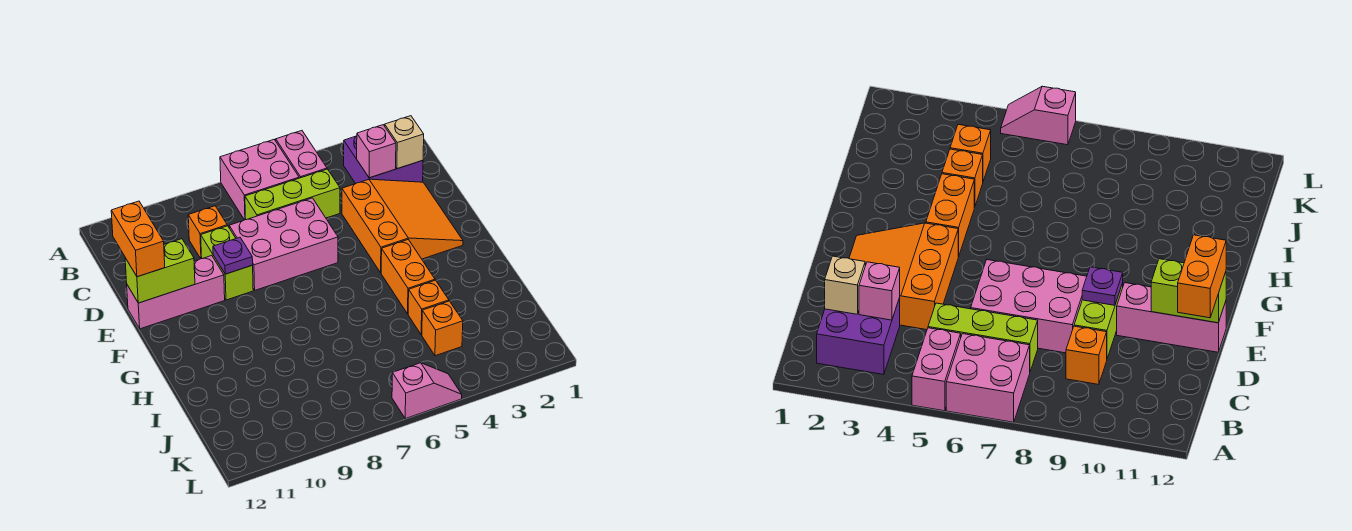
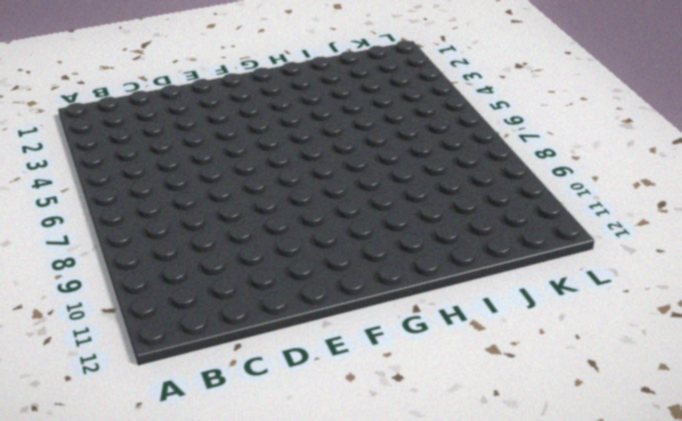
none -> pink 1x2 brick [276,131,327,178]
none -> pink 2x2 brick [220,140,299,220]
none -> purple 2x2 brick [344,136,423,184]

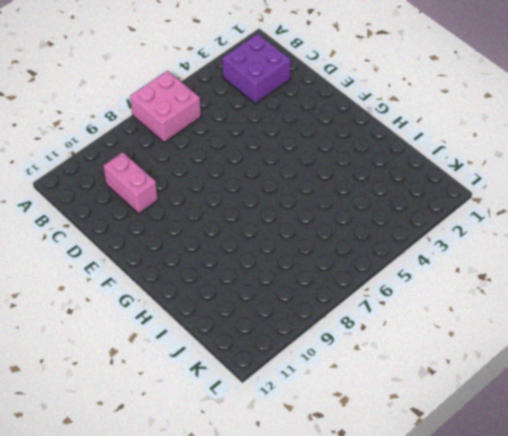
pink 1x2 brick [104,152,158,214] -> pink 1x2 brick moved to [276,131,327,178]
none -> lime 1x3 brick [245,169,340,220]
none -> orange 1x1 brick [188,206,227,259]
none -> orange 3x3 slope [342,179,463,273]

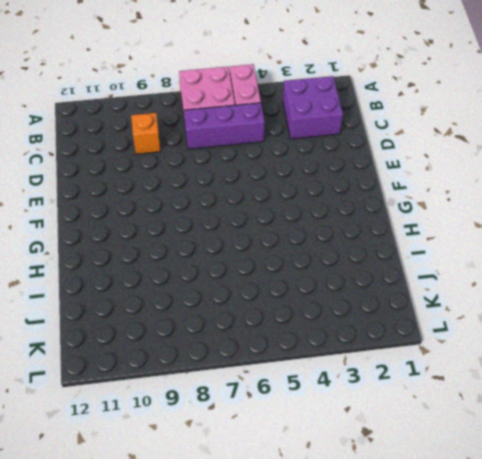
purple 1x3 brick [184,103,265,149] -> lime 1x3 brick [245,169,340,220]
none -> orange 3x3 slope [342,179,463,273]
none -> pink 2x3 brick [229,198,338,290]
none -> lime 1x2 brick [201,226,253,300]

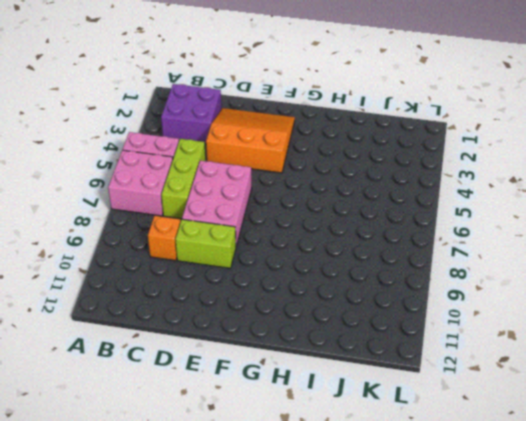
none -> pink 1x3 brick [127,256,225,329]
none -> orange 1x2 brick [381,240,435,314]
none -> orange 1x1 brick [408,280,449,335]

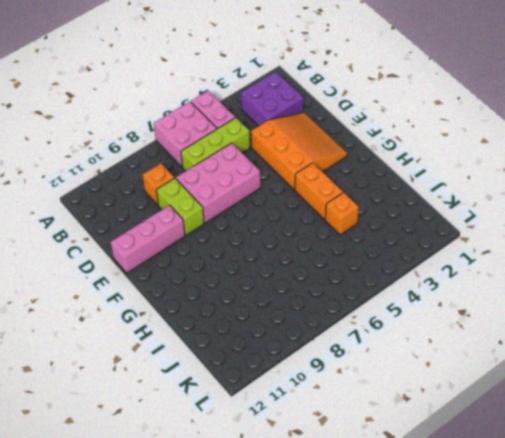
none -> orange 1x1 brick [422,301,463,356]
none -> pink 1x2 slope [392,363,462,419]
none -> tan 1x1 brick [385,116,424,169]

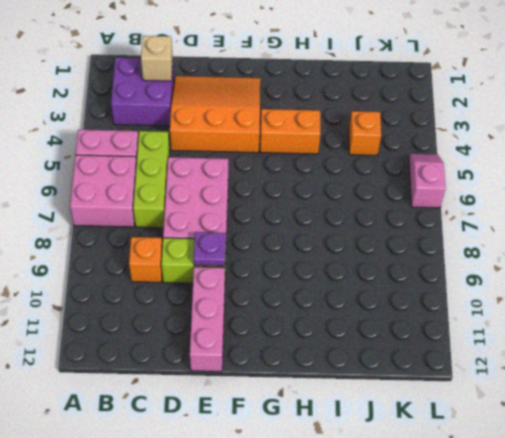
none -> orange 1x1 brick [408,280,449,335]
none -> pink 1x1 brick [357,125,396,178]
none -> lime 1x2 brick [125,239,195,303]

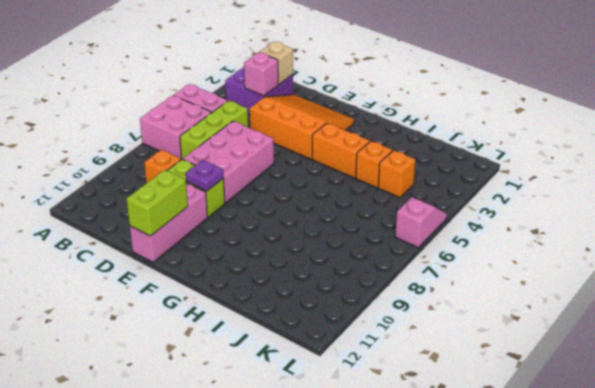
none -> orange 1x2 brick [111,201,165,277]

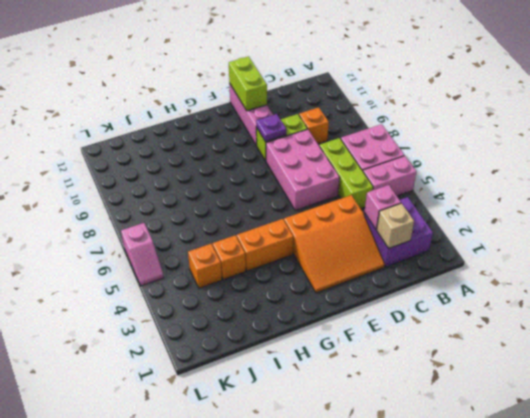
none -> orange 1x2 brick [111,201,165,277]

